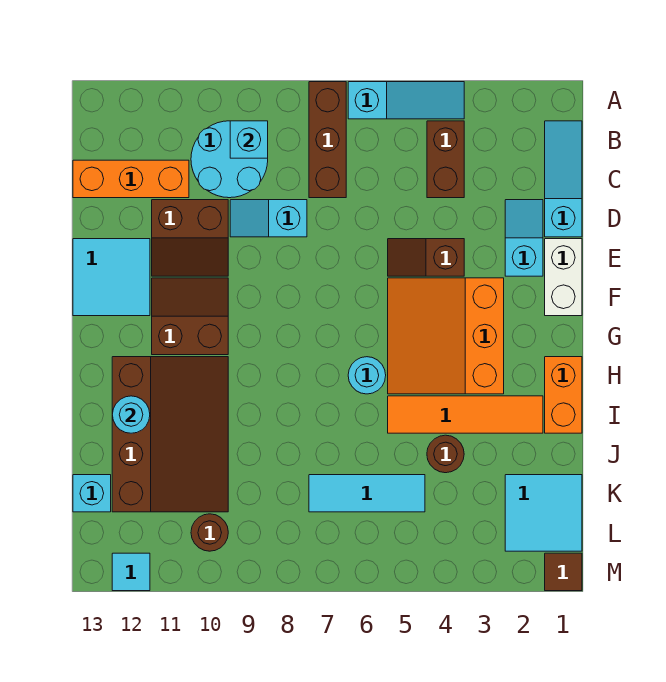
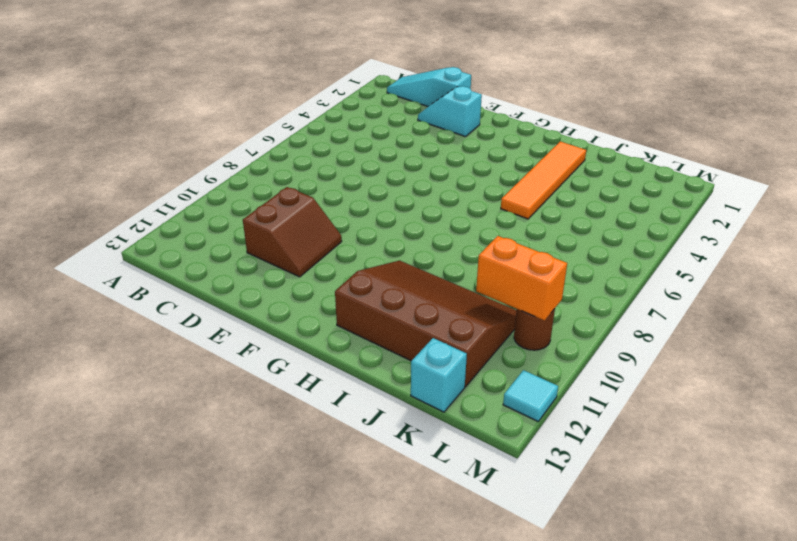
orange 1x2 brick [476,236,567,320] -> orange 1x2 brick moved to [545,357,582,433]
none -> cyan 1x3 slope [348,82,464,119]
none -> brown 1x3 brick [309,82,346,198]
none -> brown 1x2 brick [427,121,464,198]

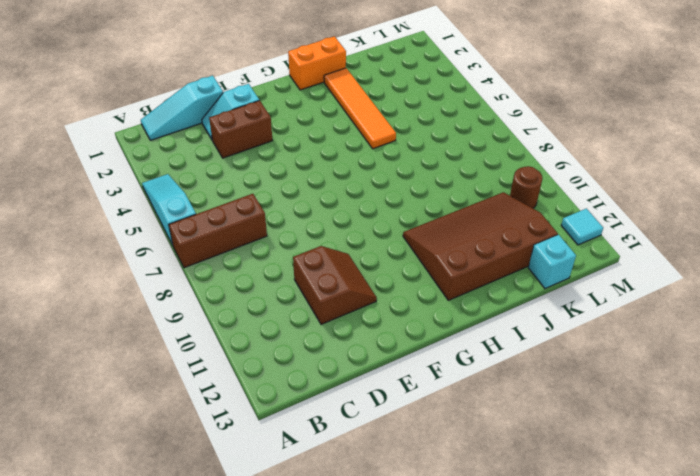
brown 1x2 brick [209,100,272,158] -> brown 1x2 brick moved to [427,121,464,198]
none -> cyan 2x2 round brick [191,121,268,198]
none -> orange 1x3 brick [73,160,189,198]
none -> cyan 1x2 slope [230,200,307,237]

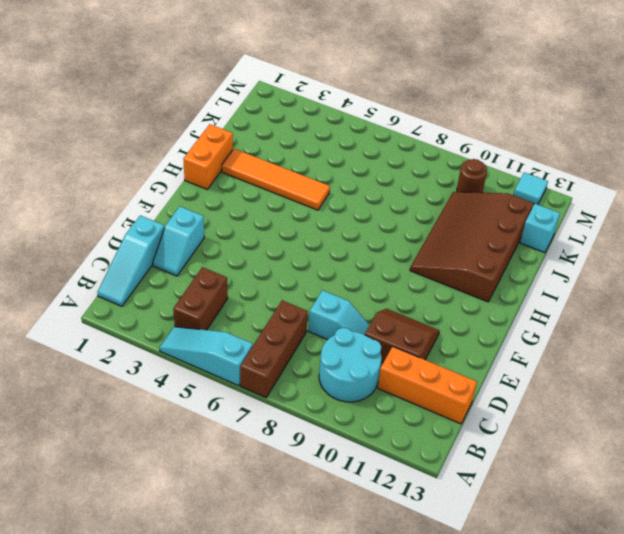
none -> white 1x2 brick [545,239,582,316]
none -> brown 1x2 slope [388,239,464,276]
none -> cyan 2x2 tile [73,239,150,316]

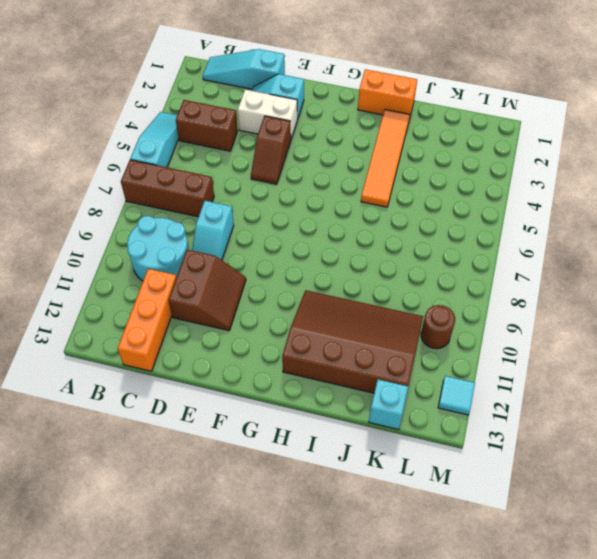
white 1x2 brick [238,90,297,139] -> white 1x2 brick moved to [545,239,582,316]
none -> cyan 2x2 tile [73,239,150,316]
none -> orange 3x3 slope [388,278,504,394]
none -> brown 2x2 slope [152,278,228,355]

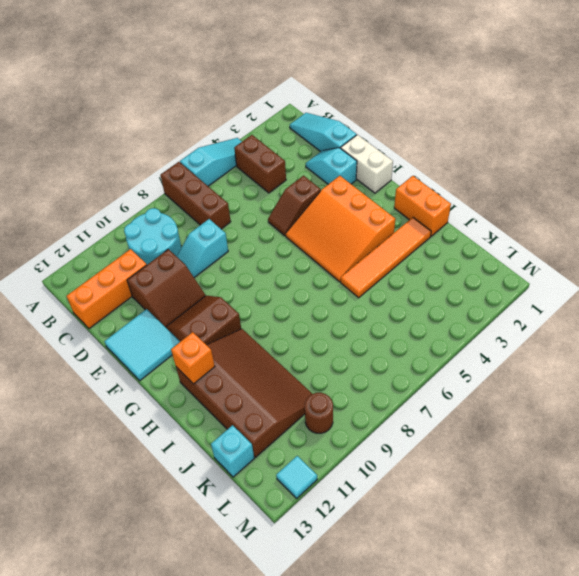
orange 1x1 brick [171,332,215,384] -> none
none -> cyan 1x1 round brick [348,357,386,394]
none -> brown 1x1 round brick [427,435,464,473]
none -> cyan 2x2 tile [505,475,582,551]

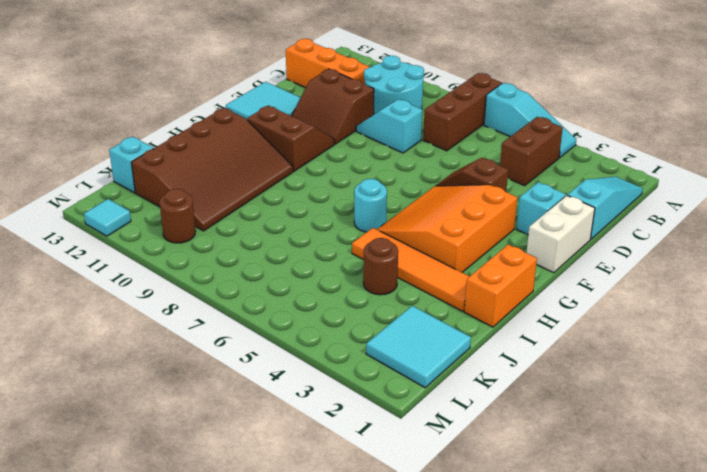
none -> cyan 1x3 tile [309,475,425,512]
none -> brown 1x1 tile [545,553,582,591]
none -> cyan 1x1 brick [230,121,268,158]

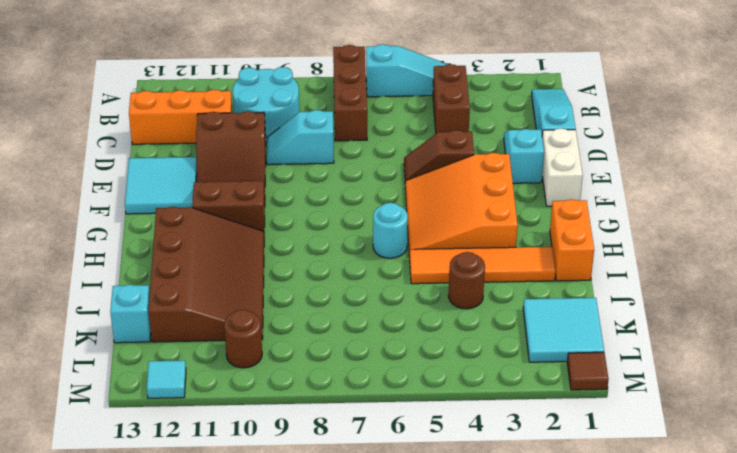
none -> cyan 1x3 tile [309,475,425,512]
none -> cyan 1x1 brick [230,121,268,158]
none -> cyan 1x1 round brick [112,396,150,433]

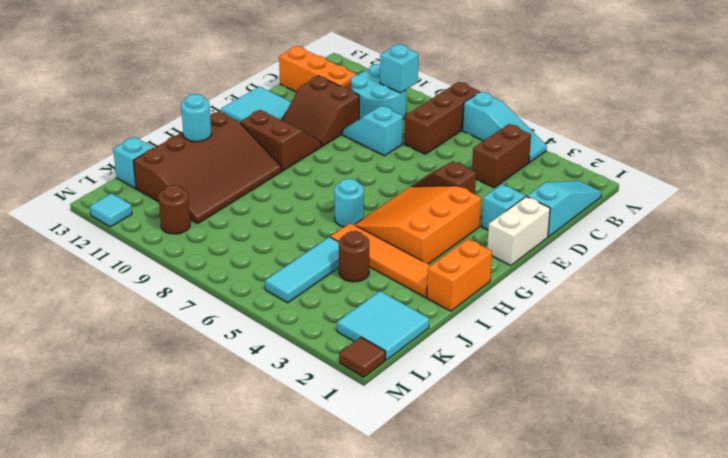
cyan 1x3 tile [265,237,339,303] -> cyan 1x3 tile turned to [309,475,425,512]

